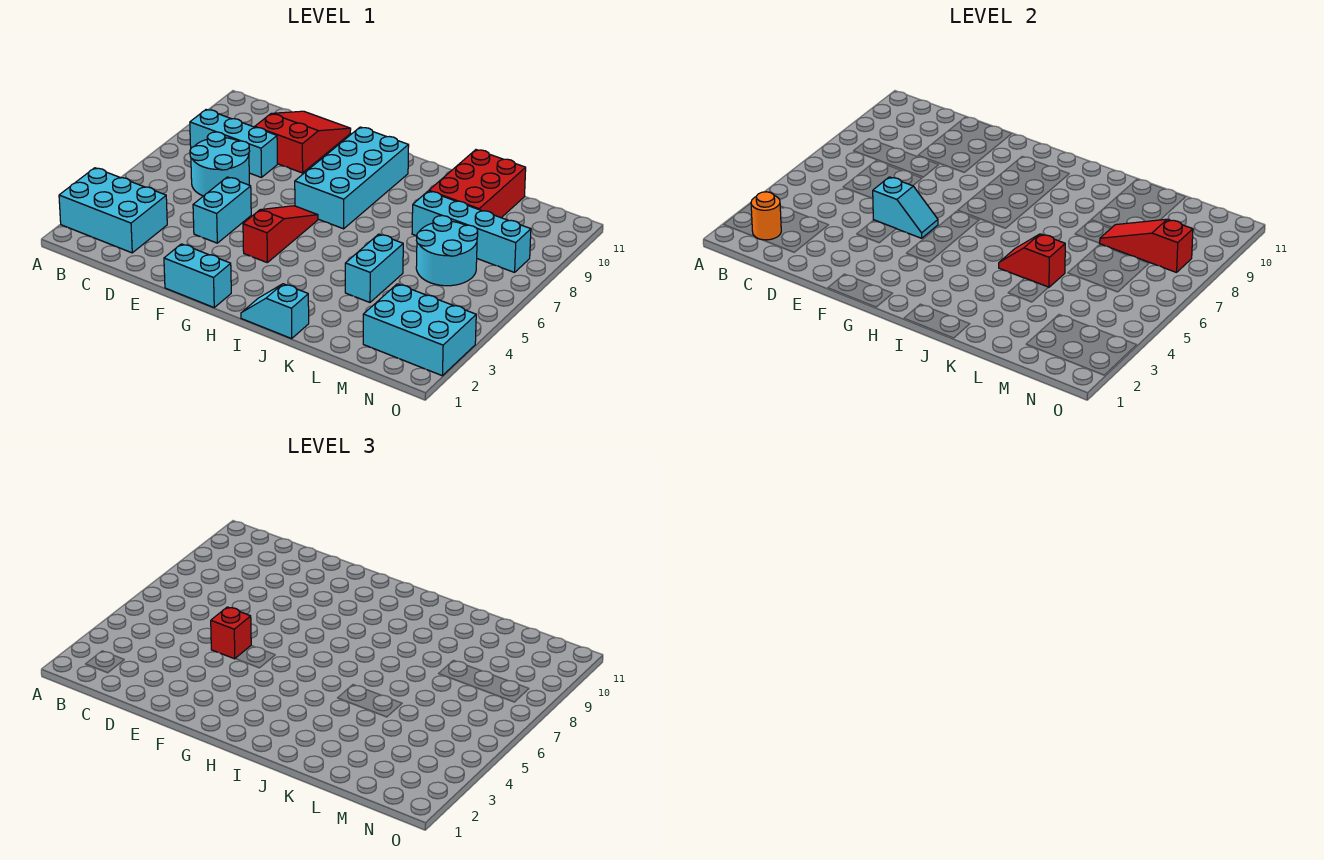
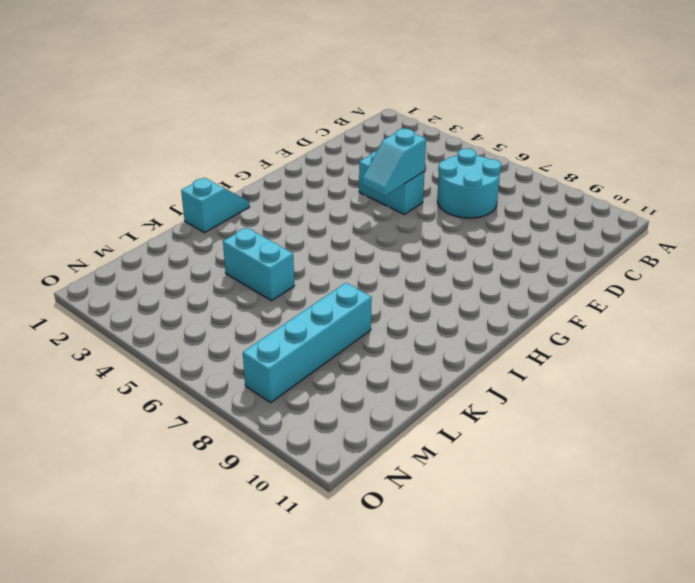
none -> cyan 2x3 brick [59,168,167,253]
none -> cyan 1x3 brick [190,110,277,178]
none -> red 2x3 slope [255,111,351,173]

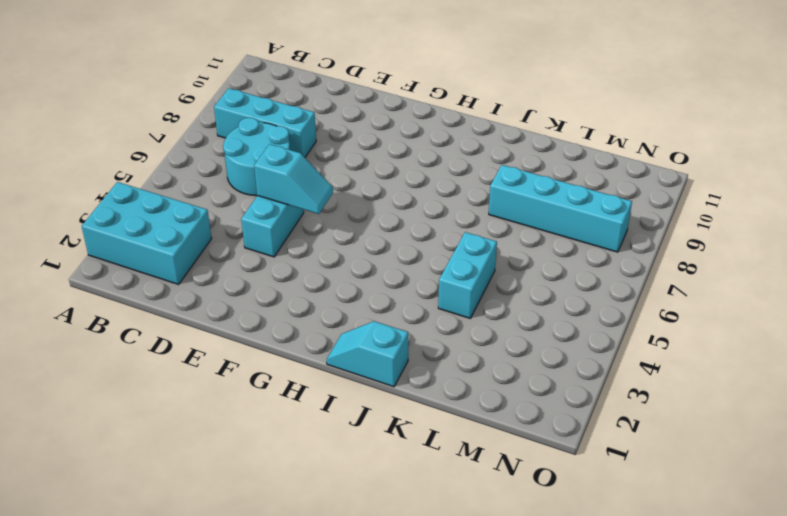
none -> red 2x3 slope [255,111,351,173]
none -> cyan 1x2 brick [164,244,231,307]
none -> red 1x3 slope [243,206,318,262]

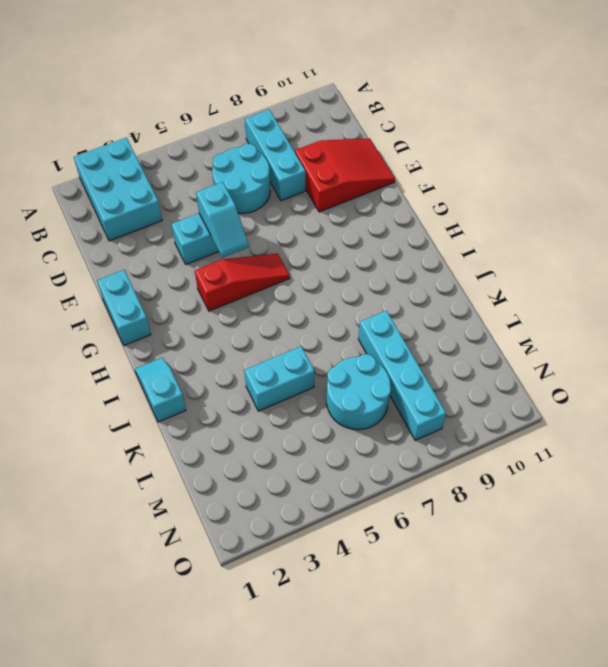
none -> cyan 2x4 brick [295,127,409,229]
none -> red 2x3 brick [429,150,526,218]
none -> cyan 2x3 brick [363,284,476,376]

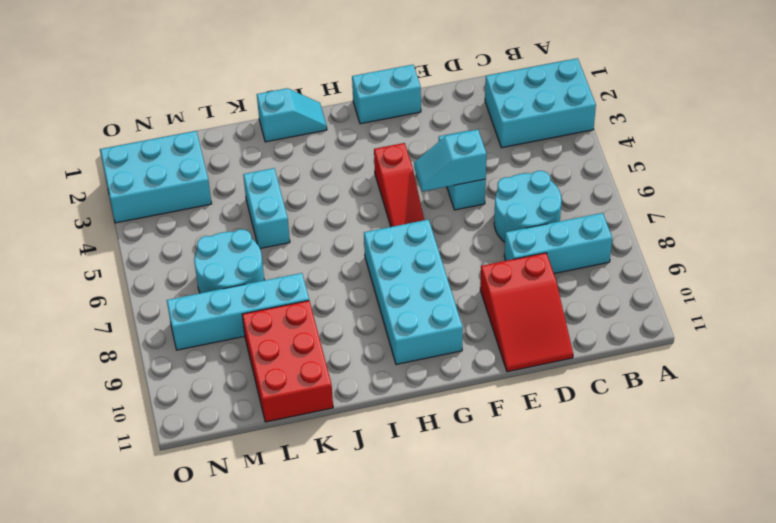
none -> orange 1x1 round brick [751,192,781,240]
none -> red 1x2 slope [999,234,1065,287]
none -> red 1x3 slope [1100,219,1193,272]

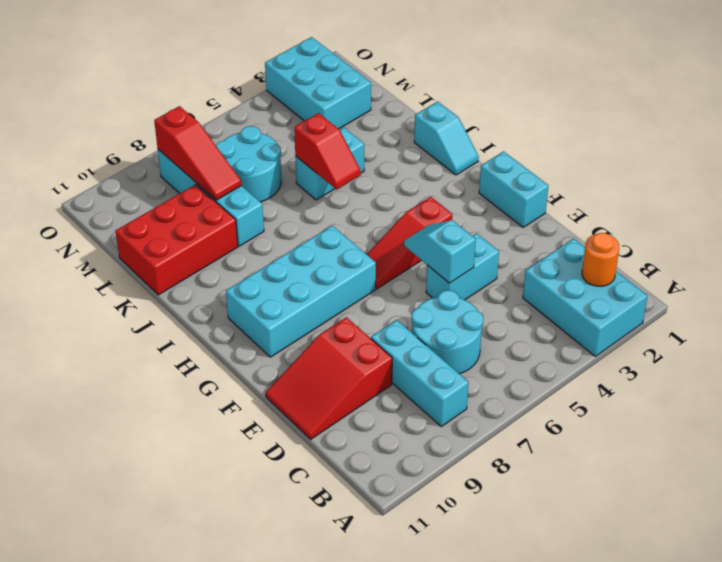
none -> red 1x1 brick [211,607,251,659]

